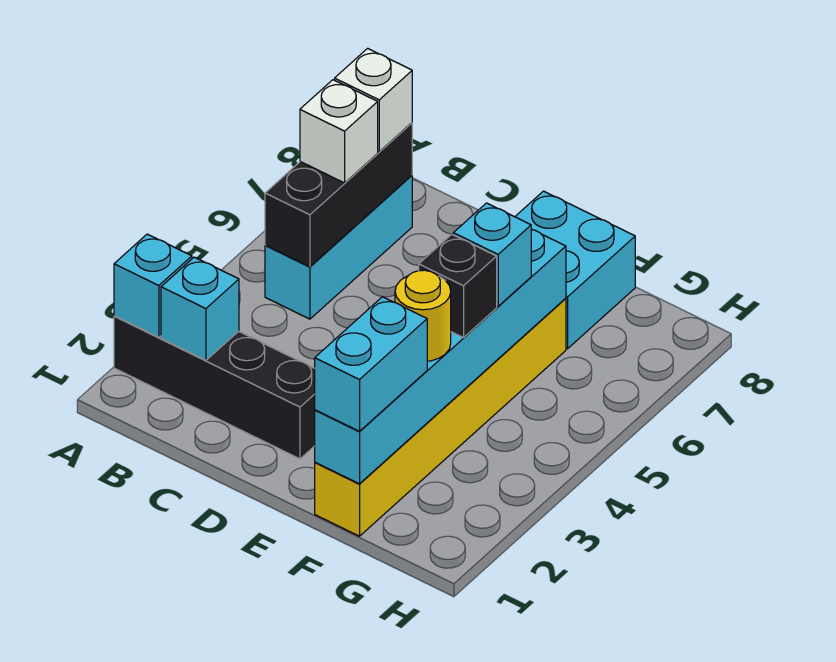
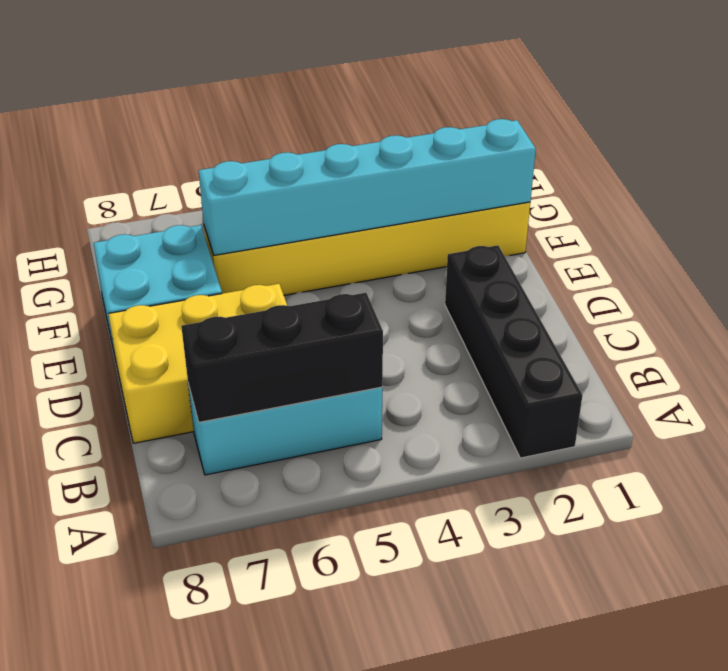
yellow 2x3 brick [108,284,287,443] -> none
none -> cyan 1x1 brick [114,234,192,337]
none -> cyan 1x1 brick [161,257,239,360]
none -> white 1x1 brick [300,80,378,183]

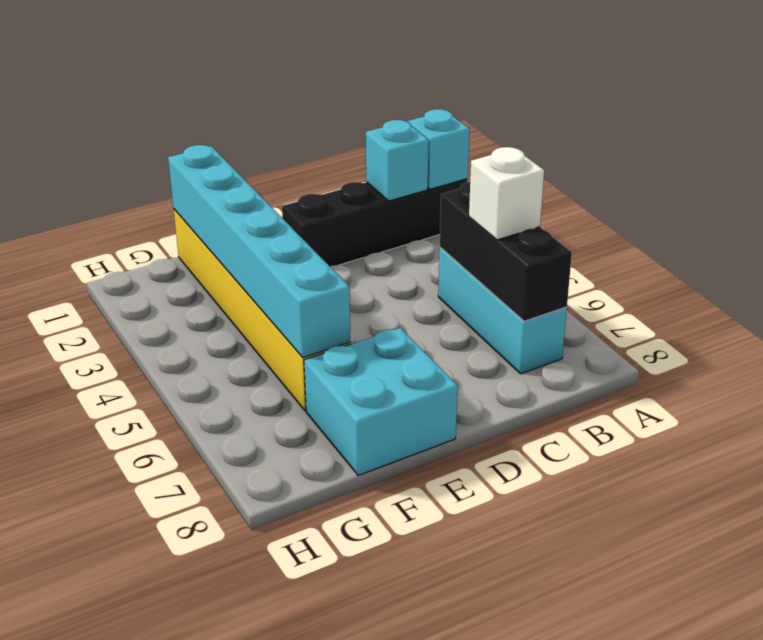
none -> white 1x1 brick [335,48,412,152]
none -> cyan 1x2 brick [315,297,427,431]
none -> yellow 1x1 round brick [395,270,451,361]

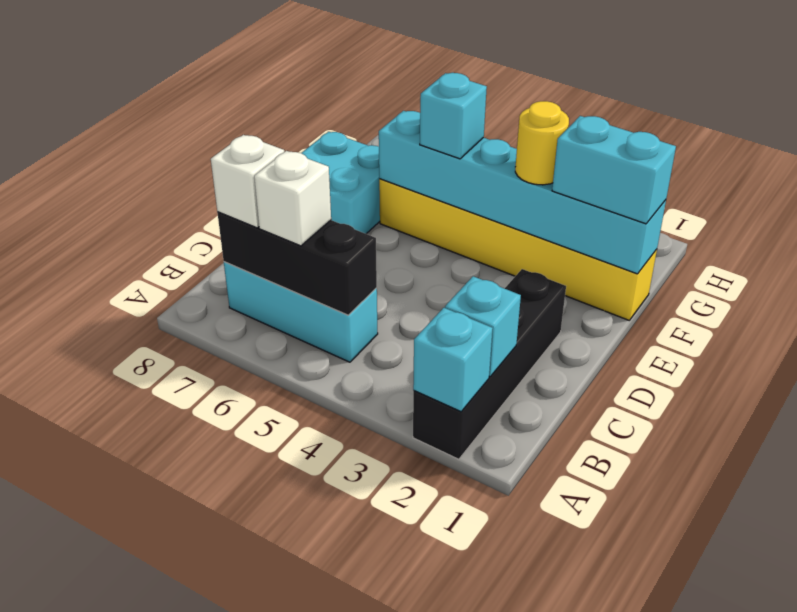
none -> black 1x1 brick [419,234,497,338]

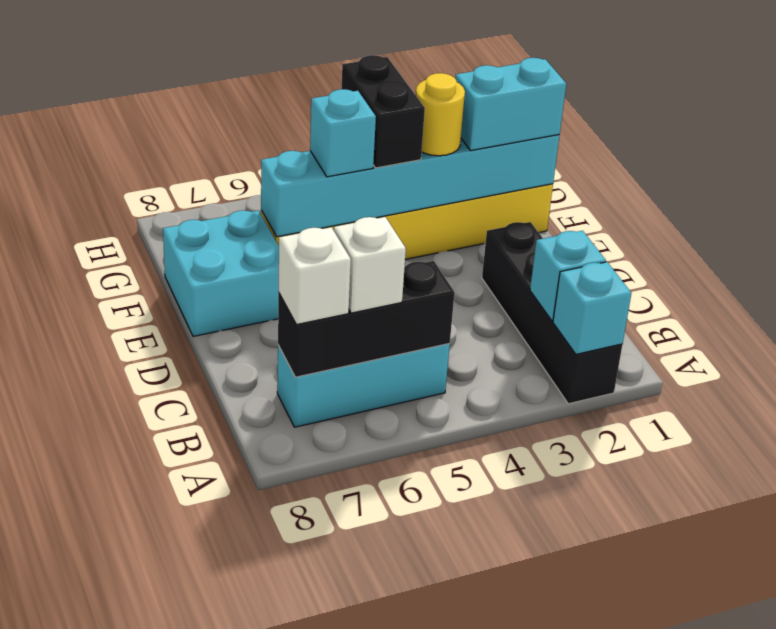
black 1x2 brick [341,55,425,168] -> black 1x1 brick [419,234,497,338]

